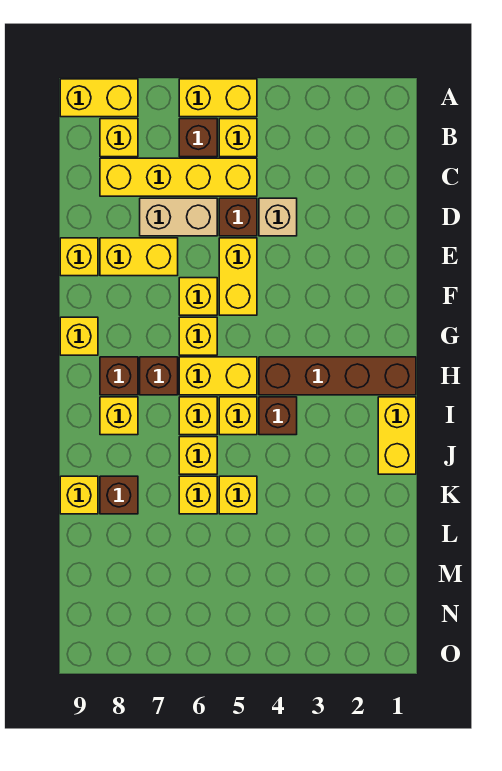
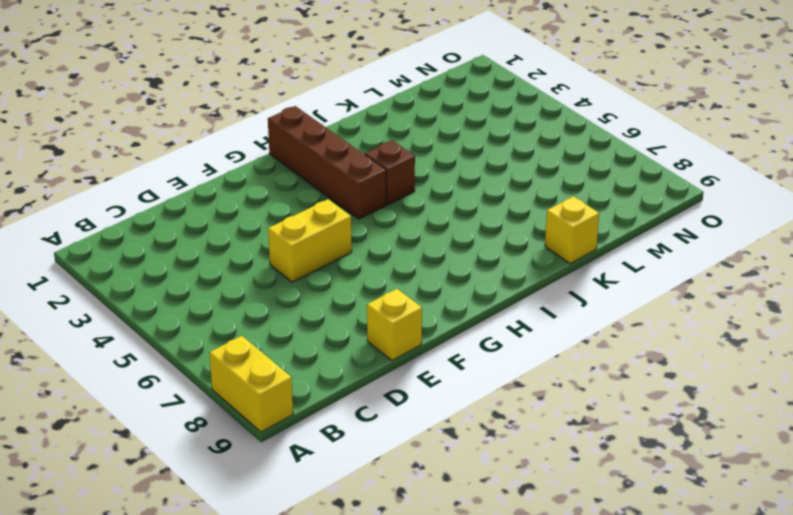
none -> yellow 1x2 brick [179,79,257,117]
none -> yellow 1x1 brick [219,119,257,157]
none -> brown 1x1 brick [179,119,217,157]

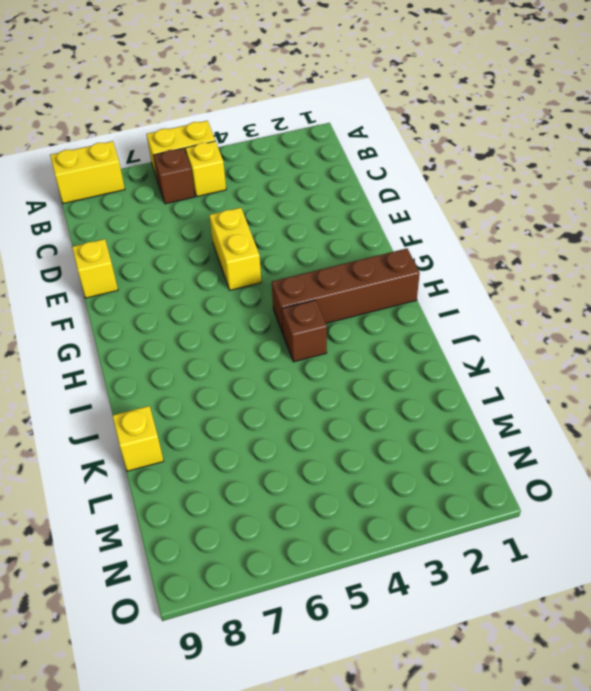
none -> yellow 1x1 brick [100,119,138,157]
none -> yellow 1x4 brick [100,158,257,196]
none -> tan 1x1 brick [259,198,297,236]

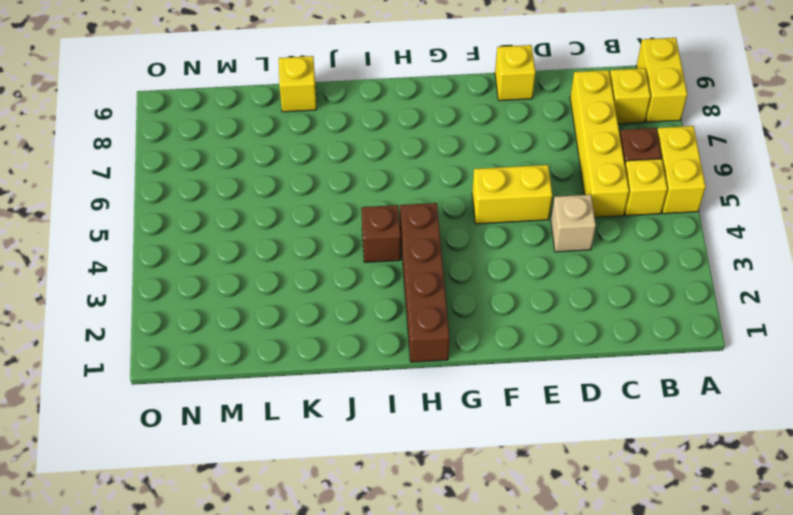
none -> brown 1x1 brick [219,198,257,236]
none -> tan 1x2 brick [140,198,217,236]
none -> yellow 1x2 brick [100,238,178,276]

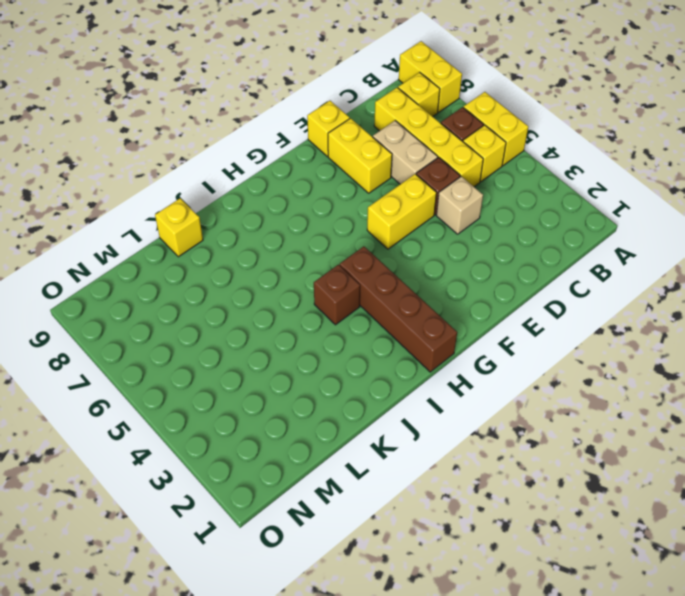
none -> yellow 1x1 brick [179,278,217,315]
none -> yellow 1x1 brick [179,317,217,355]
none -> yellow 1x1 brick [60,317,98,355]

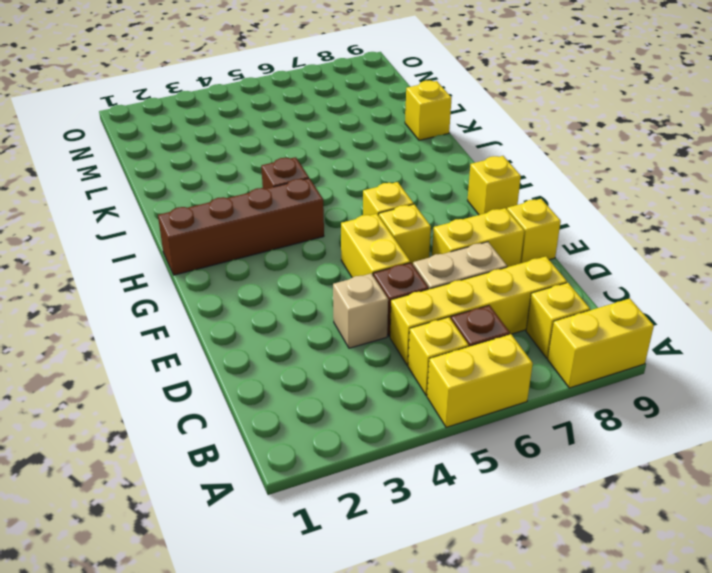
none -> yellow 1x2 brick [179,357,257,395]
none -> brown 1x1 brick [140,357,178,395]
none -> brown 1x1 brick [100,357,138,395]

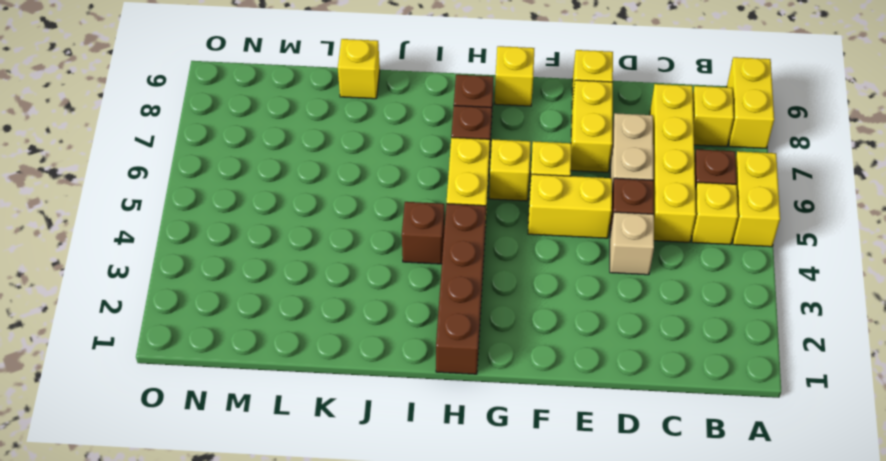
none -> yellow 1x2 brick [378,397,416,474]
none -> yellow 1x1 brick [219,397,257,435]
none -> yellow 1x1 brick [179,397,217,435]

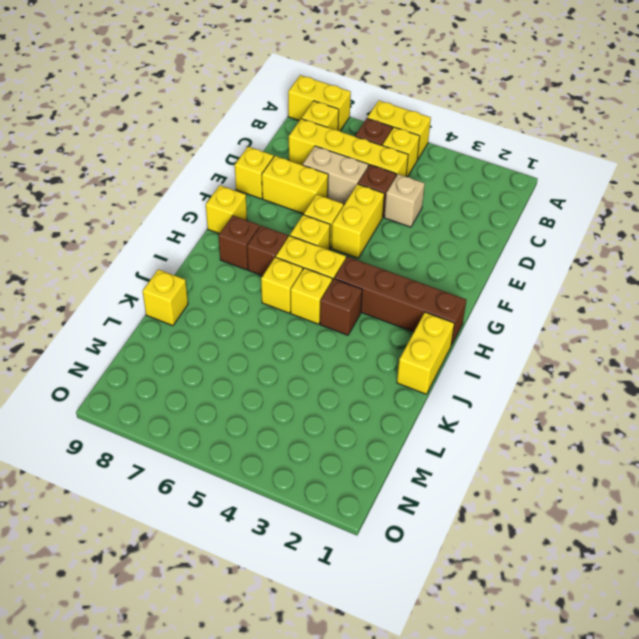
none -> yellow 1x1 brick [100,397,138,435]
none -> yellow 1x1 brick [179,437,217,474]
none -> yellow 1x1 brick [219,476,257,514]

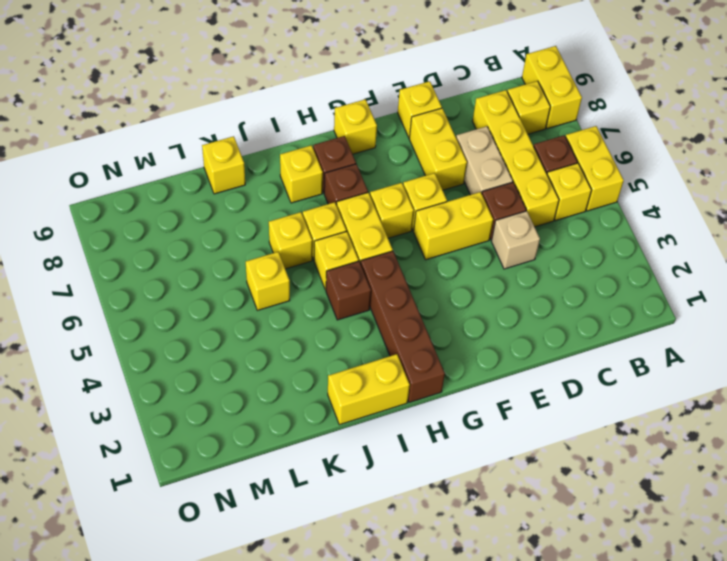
none -> yellow 1x1 brick [179,476,217,514]
none -> brown 1x1 brick [100,476,138,514]

